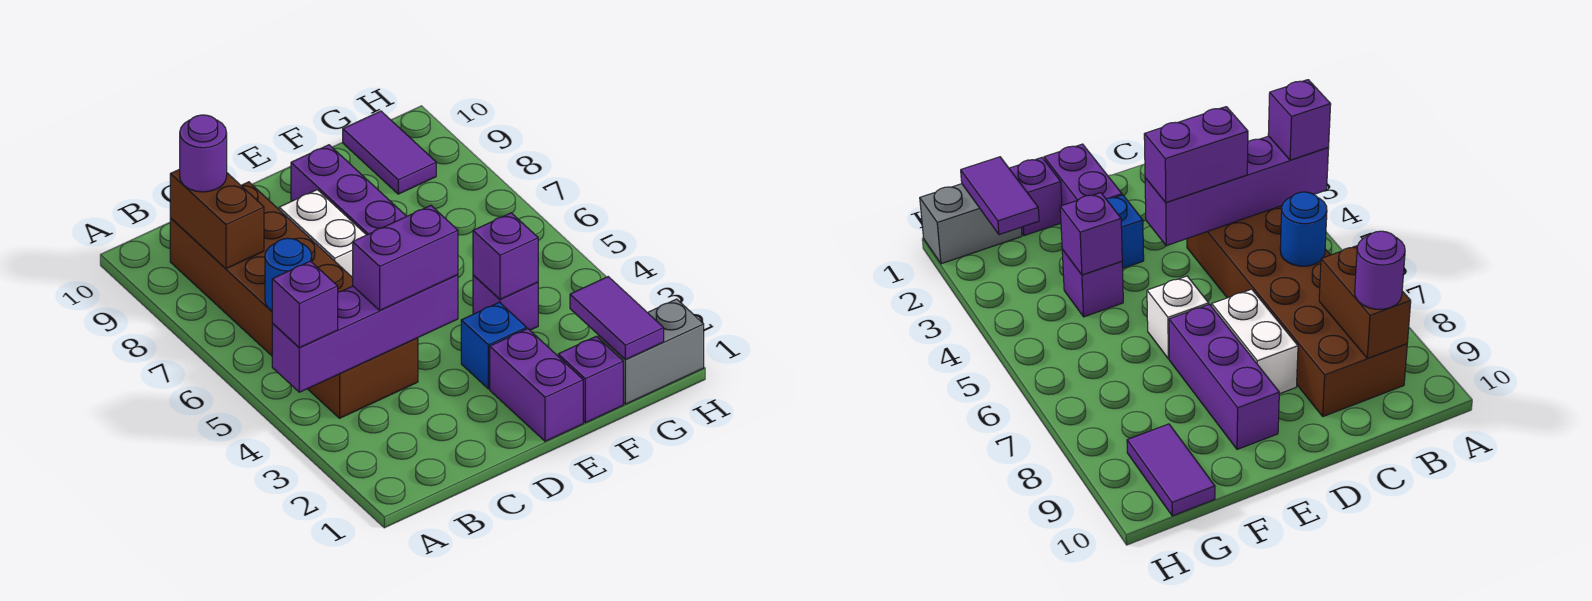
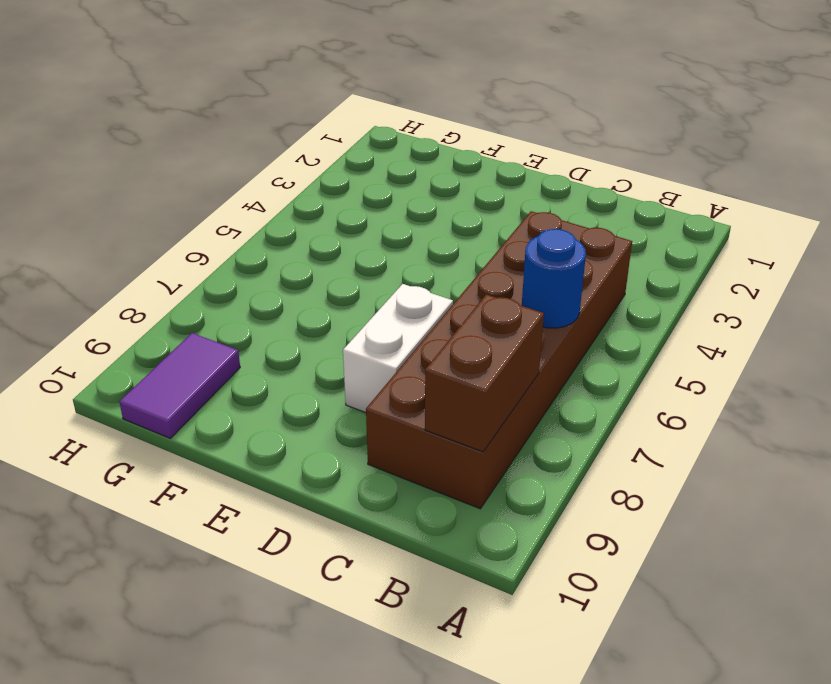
none -> purple 1x2 brick [490,329,583,441]
none -> blue 1x1 brick [461,302,527,389]
none -> white 1x1 brick [1147,276,1209,359]

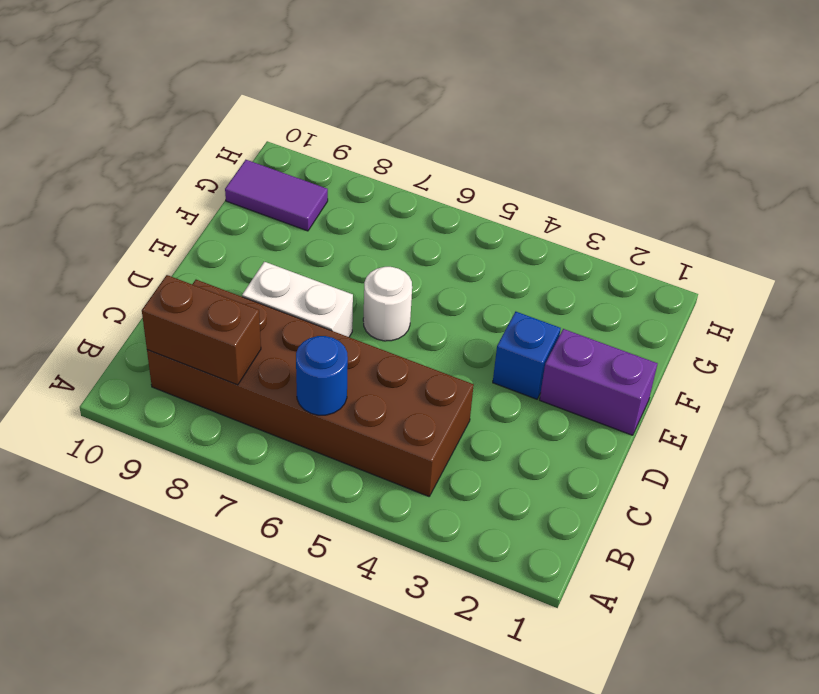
white 1x1 round brick [363,267,412,341] -> white 1x1 brick [1147,276,1209,359]
none -> purple 1x3 brick [291,145,406,235]
none -> purple 1x1 brick [558,336,623,423]
none -> purple 1x1 brick [473,275,538,330]

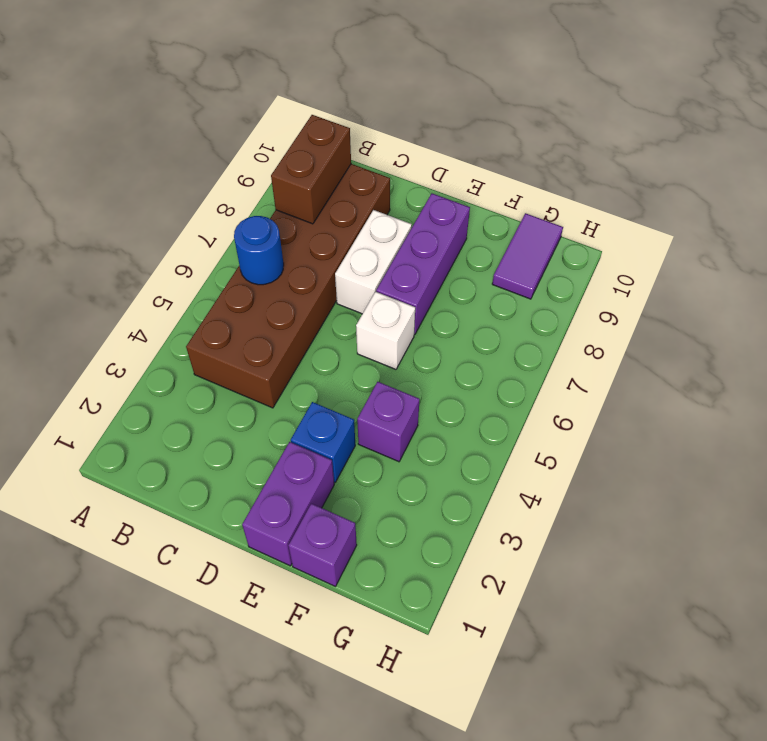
none -> grey 1x2 brick [598,299,704,404]
none -> purple 1x4 brick [272,275,458,392]
none -> purple 1x1 brick [473,213,538,299]

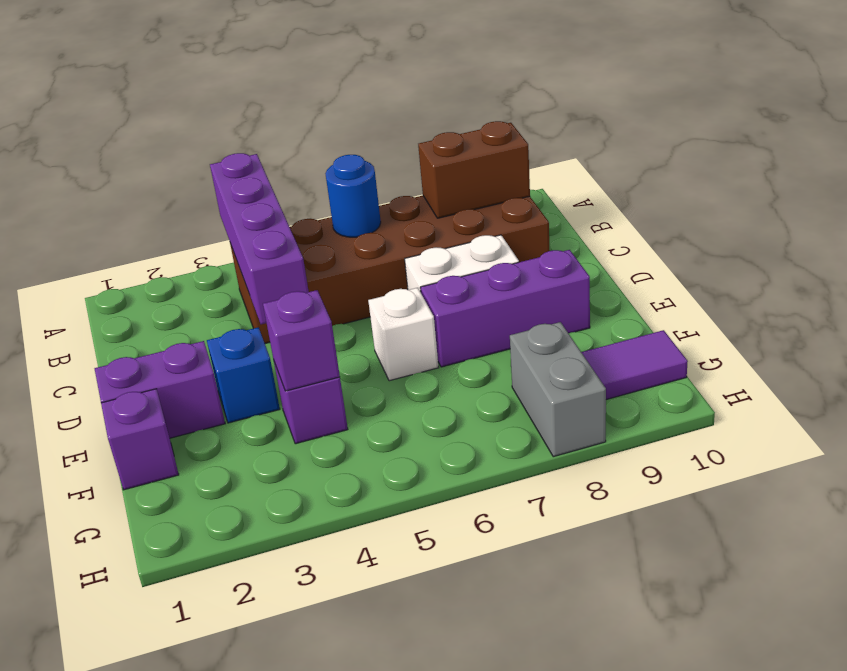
grey 1x2 brick [510,322,606,457] -> grey 1x2 brick moved to [598,299,704,404]
none -> purple 1x2 tile [570,277,664,360]
none -> purple 1x1 brick [272,261,338,348]
none -> purple 1x1 round brick [180,115,227,192]

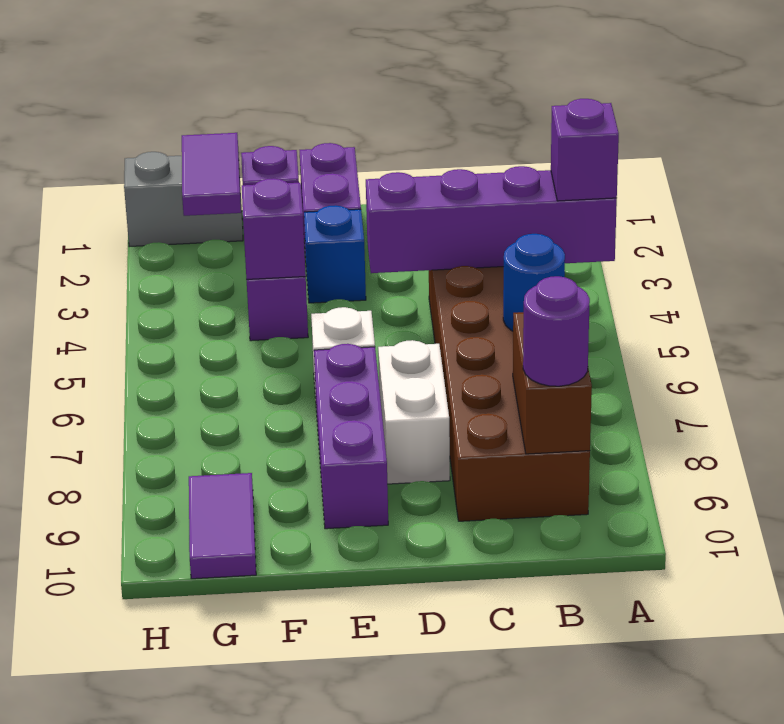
none -> purple 1x2 brick [353,206,458,310]

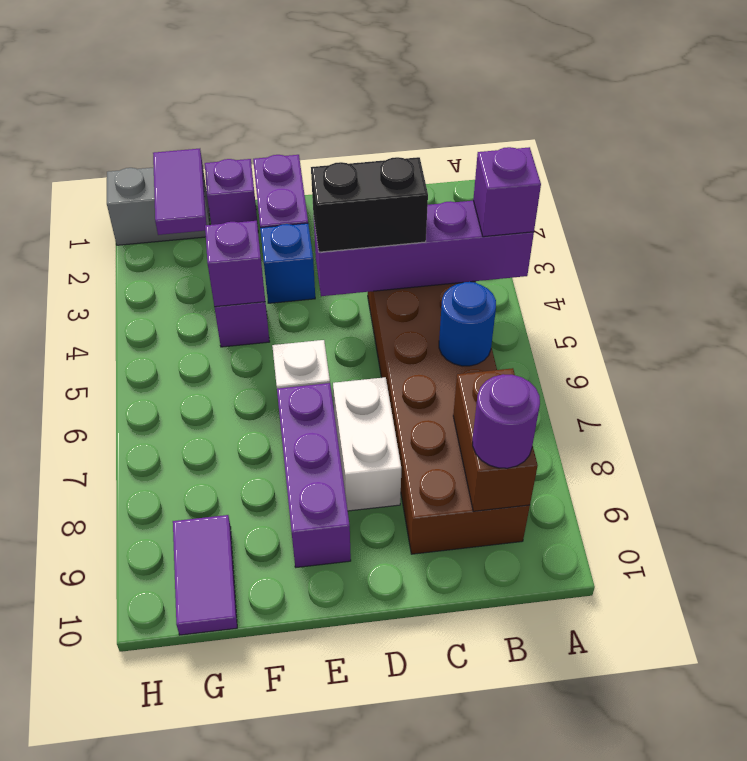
black 1x2 brick [311,157,428,252] -> purple 1x2 brick [353,206,458,310]

